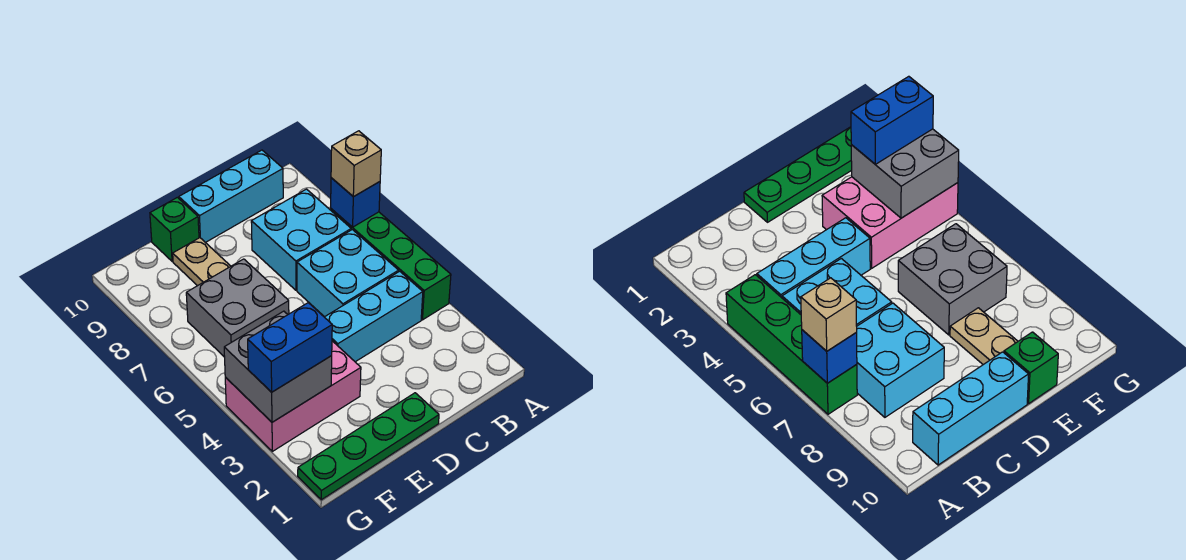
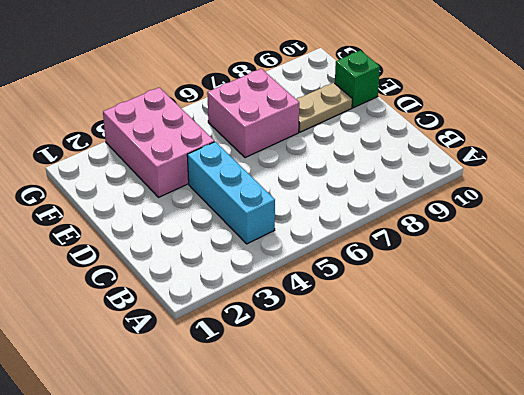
pink 2x2 brick [207,69,299,158] -> grey 2x2 brick [186,259,289,357]
none -> green 1x4 brick [331,209,451,320]
none -> cyan 2x2 brick [297,230,399,317]
none -> cyan 2x2 brick [251,189,351,290]

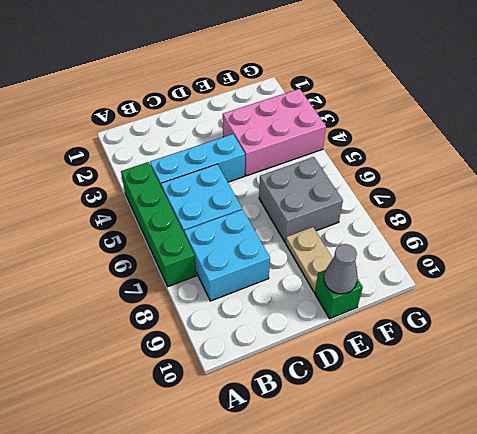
grey 1x1 cone [324,244,358,294] -> none
none -> cyan 1x3 brick [179,150,283,243]
none -> green 1x4 plate [298,393,439,500]
none -> blue 1x1 brick [331,178,380,227]

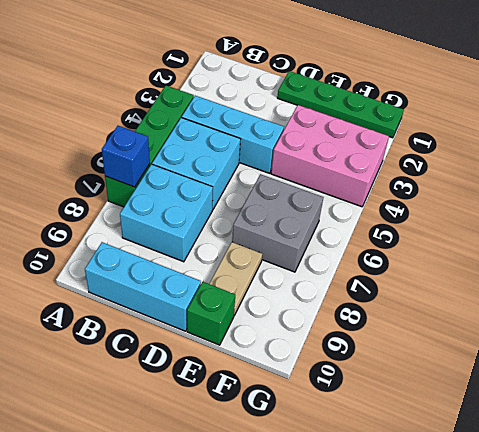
none -> grey 2x2 brick [224,311,332,422]
none -> tan 1x1 brick [331,131,381,197]
none -> blue 1x2 brick [248,303,332,392]

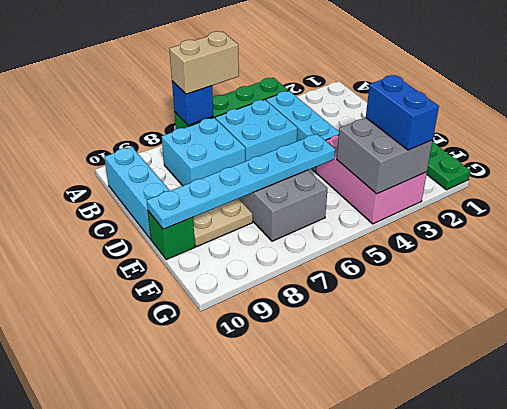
tan 1x2 brick [169,31,239,94] -> tan 1x1 brick [331,131,381,197]
cyan 1x6 plate [147,134,335,229] -> none

